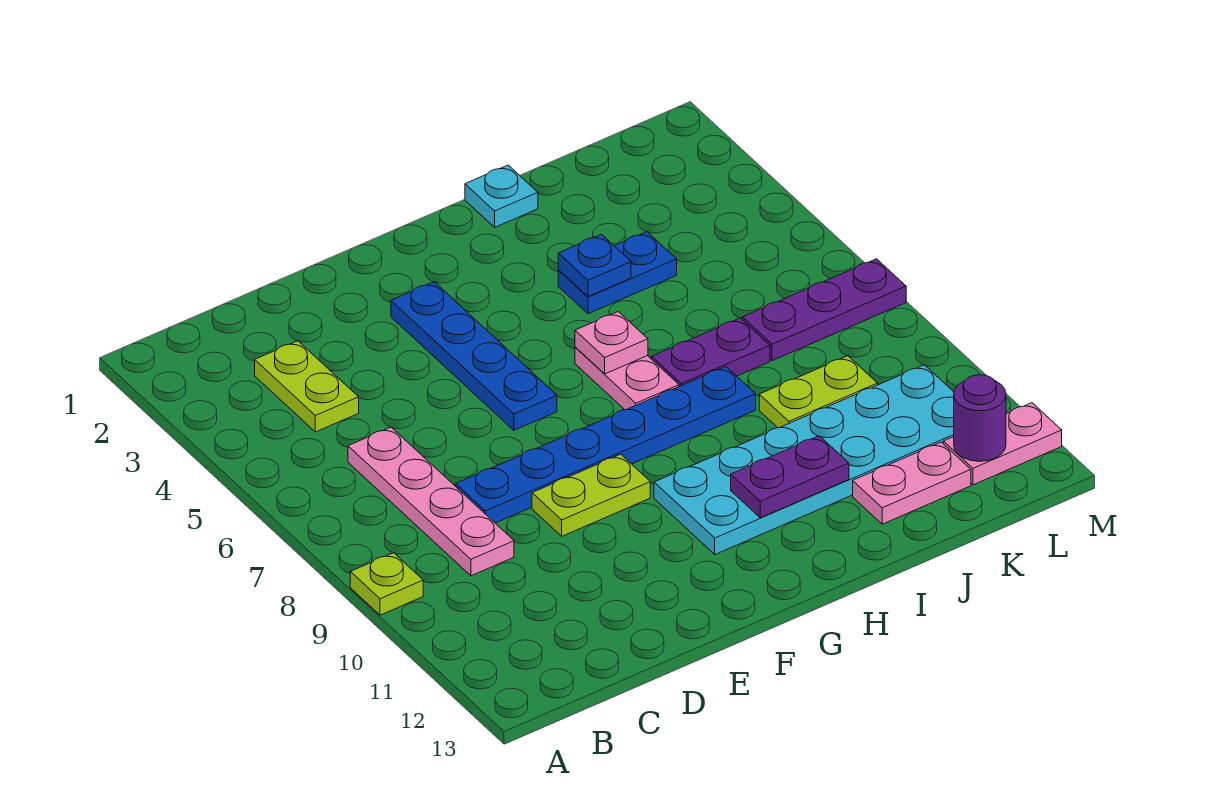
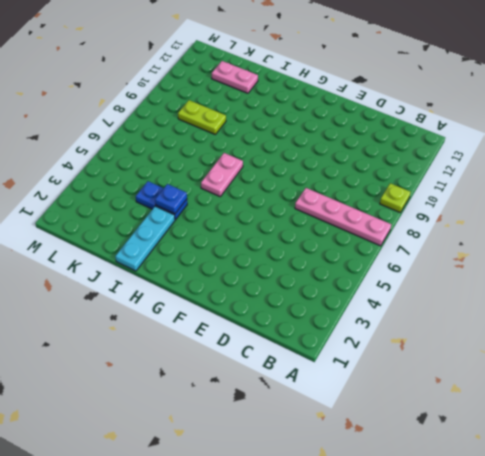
pink 1x4 plate [295,188,391,246] -> pink 1x4 plate turned to [348,427,514,576]
cyan 1x3 plate [115,206,175,271] -> cyan 1x1 plate [465,165,538,227]
none -> lime 1x2 plate [255,341,359,432]
none -> blue 1x6 plate [456,367,756,523]
none -> lime 1x2 plate [532,454,650,536]

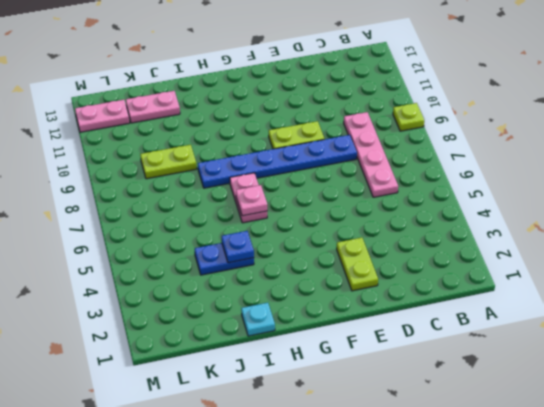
lime 1x2 plate [337,238,378,291] -> lime 1x2 plate moved to [255,341,359,432]
none -> blue 1x4 plate [391,282,557,430]
none -> cyan 2x6 plate [654,365,954,554]
none -> purple 1x2 plate [652,318,770,387]

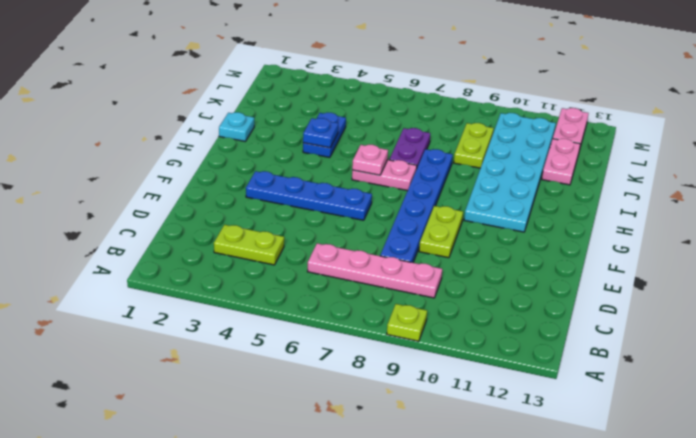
none -> purple 1x3 plate [742,259,906,361]
none -> purple 1x2 plate [731,436,849,518]
none -> purple 1x1 round brick [954,375,1006,461]

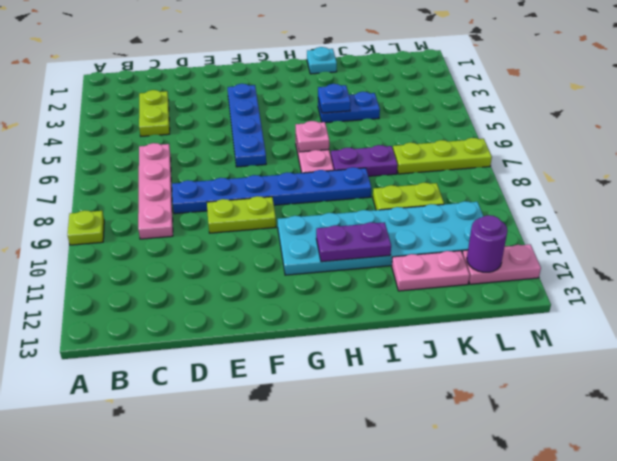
lime 1x3 plate [393,138,492,174] -> purple 1x3 plate [742,259,906,361]

